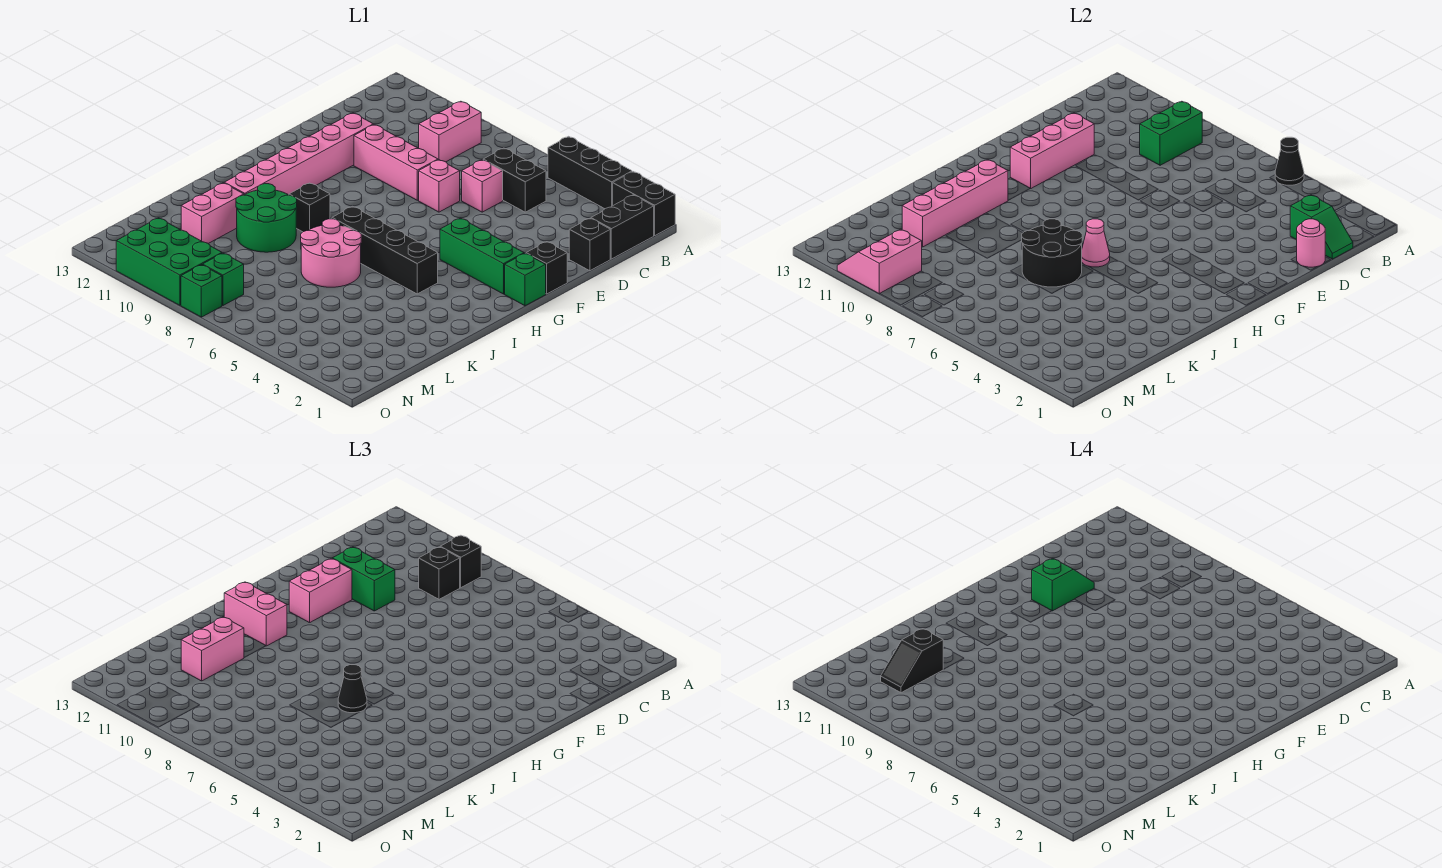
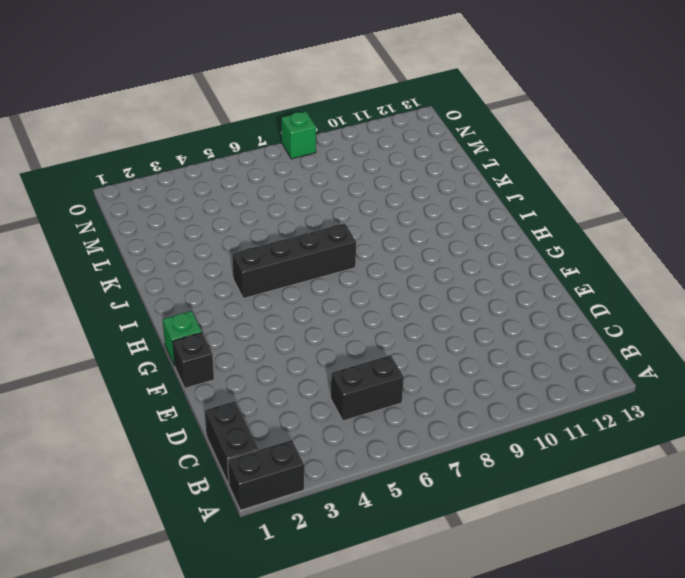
none -> black 1x3 brick [548,136,632,209]
none -> pink 1x2 brick [419,101,481,162]
none -> black 1x1 brick [569,218,610,271]
none -> pink 1x1 brick [462,160,503,212]

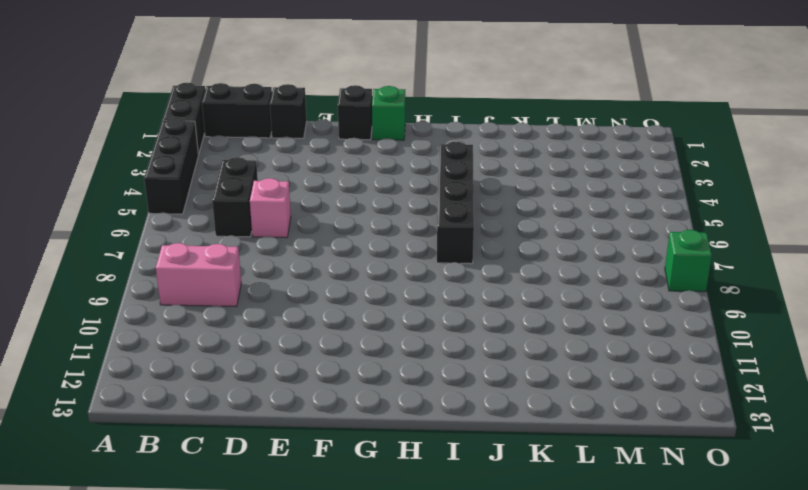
none -> pink 1x1 brick [419,160,460,212]
none -> pink 1x3 brick [354,125,438,200]
none -> pink 1x6 brick [224,113,373,195]
none -> green 1x3 brick [440,218,524,294]

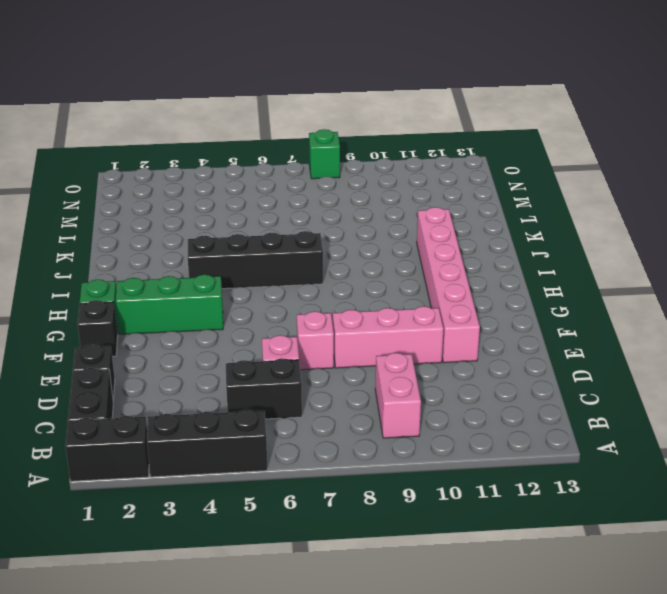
none -> black 1x1 brick [289,183,330,232]
none -> pink 2x2 round brick [301,219,361,287]
none -> green 2x2 round brick [236,184,297,252]
none -> pink 1x2 brick [181,183,244,243]

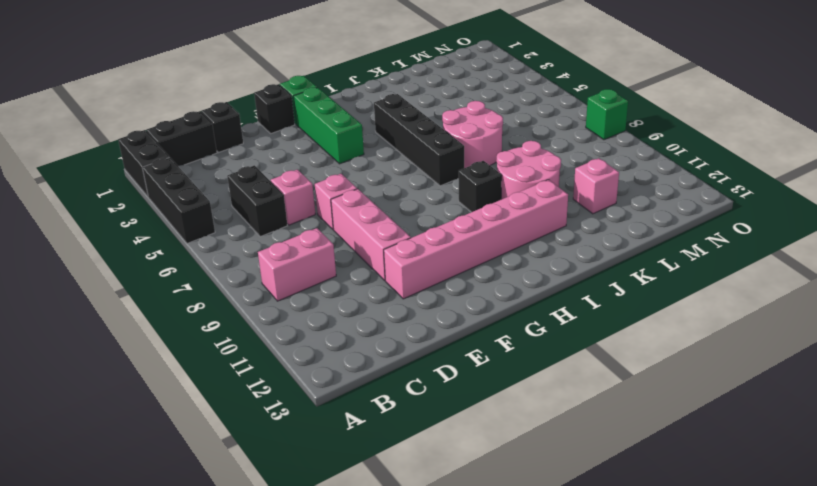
pink 2x2 round brick [496,141,561,200] -> green 2x2 round brick [236,184,297,252]
pink 1x1 brick [573,158,619,214] -> pink 1x2 brick [181,183,244,243]
none -> green 1x1 brick [203,253,244,305]
none -> green 2x3 brick [116,218,222,305]
none -> black 1x1 cone [1275,137,1304,185]
none -> green 1x2 brick [1140,101,1202,165]

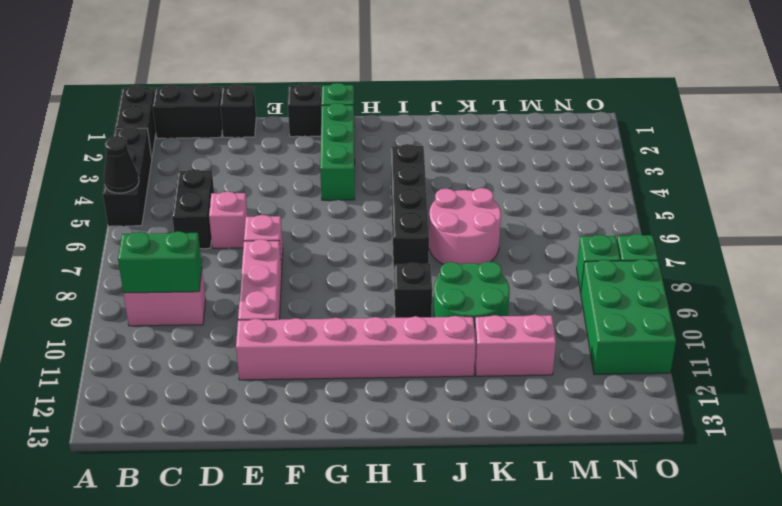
none -> green 1x2 slope [1290,195,1353,259]
none -> pink 1x1 round brick [1297,219,1325,267]
none -> pink 1x3 brick [1010,113,1094,189]
none -> pink 1x1 cone [1082,219,1110,267]

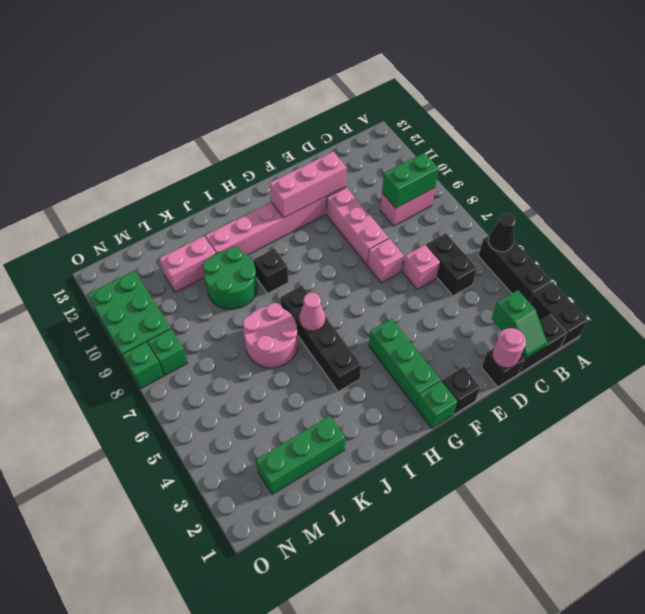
green 1x3 brick [256,416,345,494] -> none
none -> pink 1x4 brick [902,160,1008,247]
none -> black 2x2 round brick [1022,219,1082,287]
none -> pink 2x2 slope [837,229,922,294]
none -> black 1x1 brick [440,535,481,588]

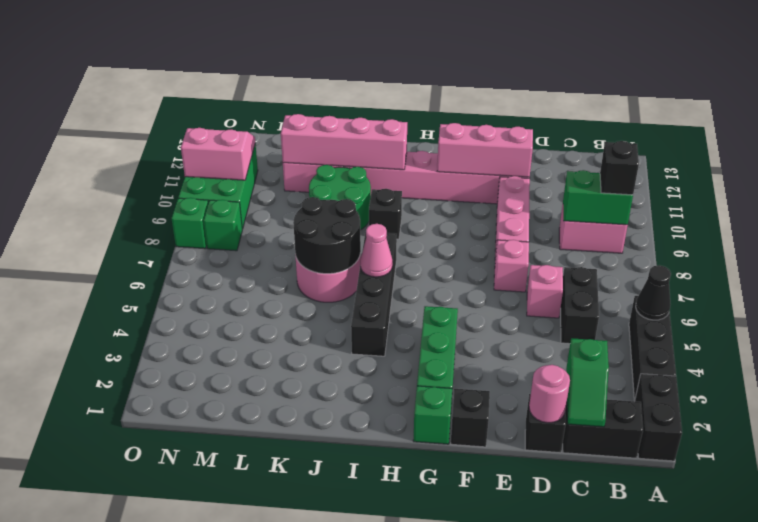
none -> black 1x1 brick [419,547,460,599]
none -> green 1x2 brick [332,547,395,611]
none -> pink 1x2 brick [289,559,352,623]
none -> pink 1x2 brick [224,582,287,646]

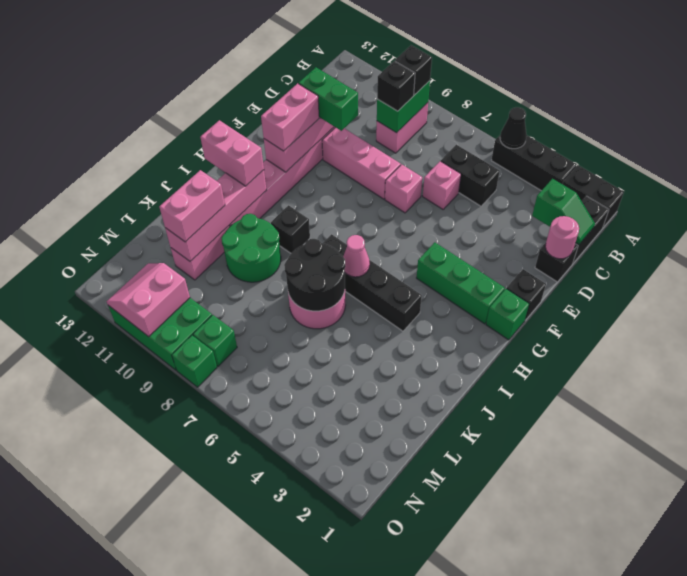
none -> black 1x1 cone [338,665,367,713]
none -> green 1x2 slope [1032,558,1094,611]
none -> black 1x2 slope [881,629,943,693]

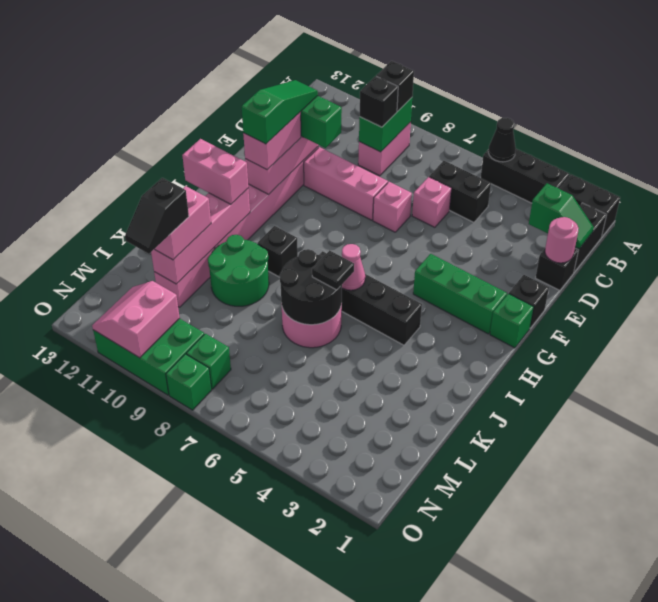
green 1x3 slope [242,80,318,144] -> green 1x2 slope [1032,558,1094,611]
black 1x1 plate [312,250,354,290] -> black 1x1 cone [338,665,367,713]

